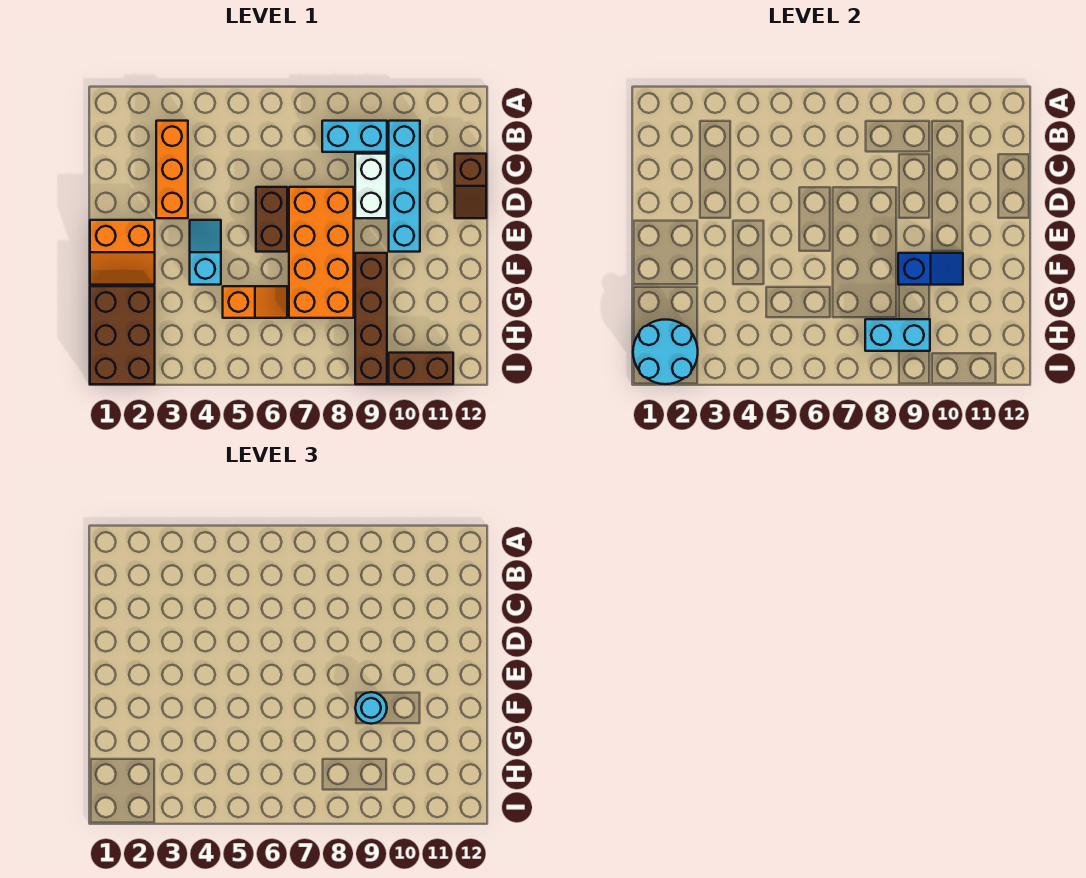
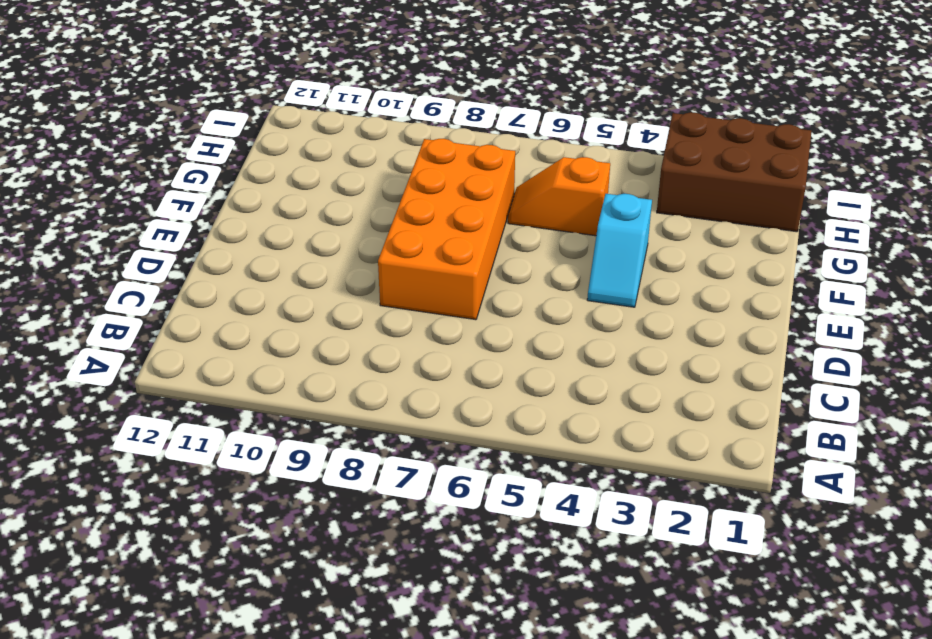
brown 2x3 brick [657,112,811,232] -> brown 2x3 brick turned to [90,286,155,384]
none -> orange 1x3 brick [156,121,188,218]
none -> cyan 1x2 brick [322,121,387,152]
none -> cyan 1x4 brick [389,121,420,252]

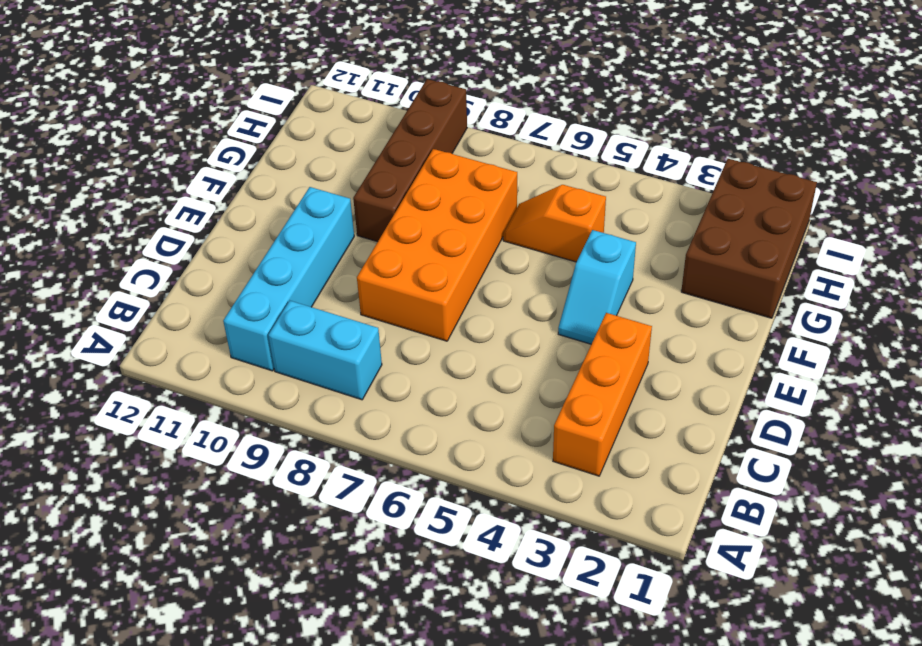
none -> white 1x2 brick [355,154,387,218]
none -> brown 1x2 slope [455,154,486,218]
none -> brown 1x2 brick [256,187,287,252]

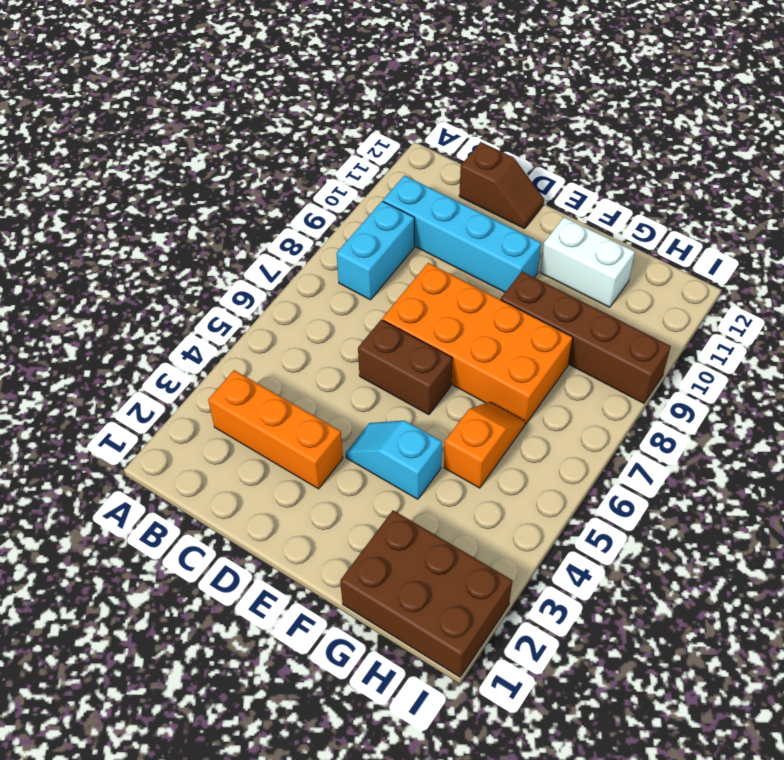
white 1x2 brick [540,217,635,307] -> white 1x2 brick moved to [355,154,387,218]
none -> orange 2x2 slope [90,220,155,285]
none -> brown 1x2 brick [389,353,453,384]
none -> blue 1x2 slope [898,253,963,285]

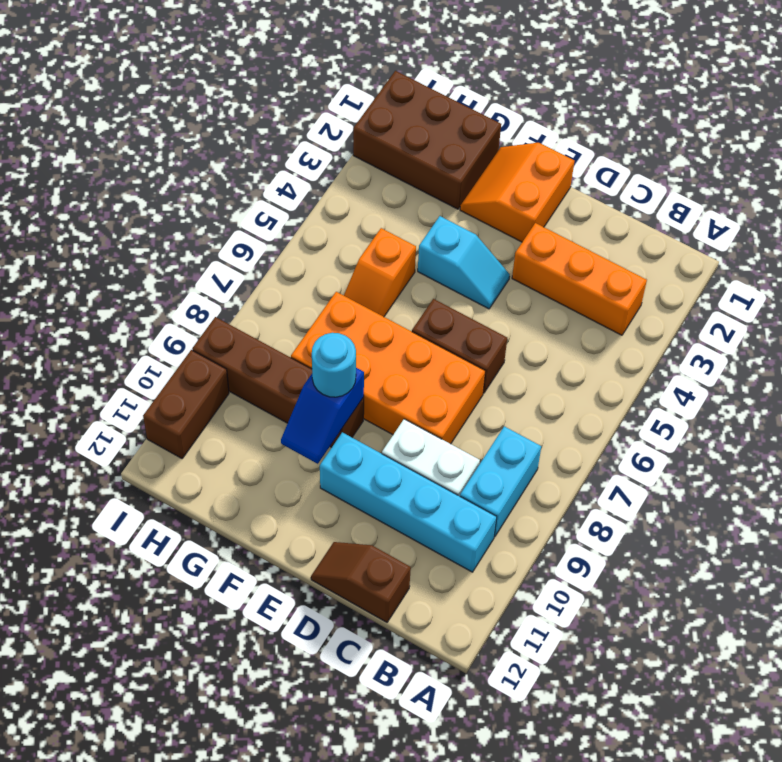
none -> cyan 2x2 round brick [633,319,698,384]
none -> cyan 1x2 brick [865,319,930,351]

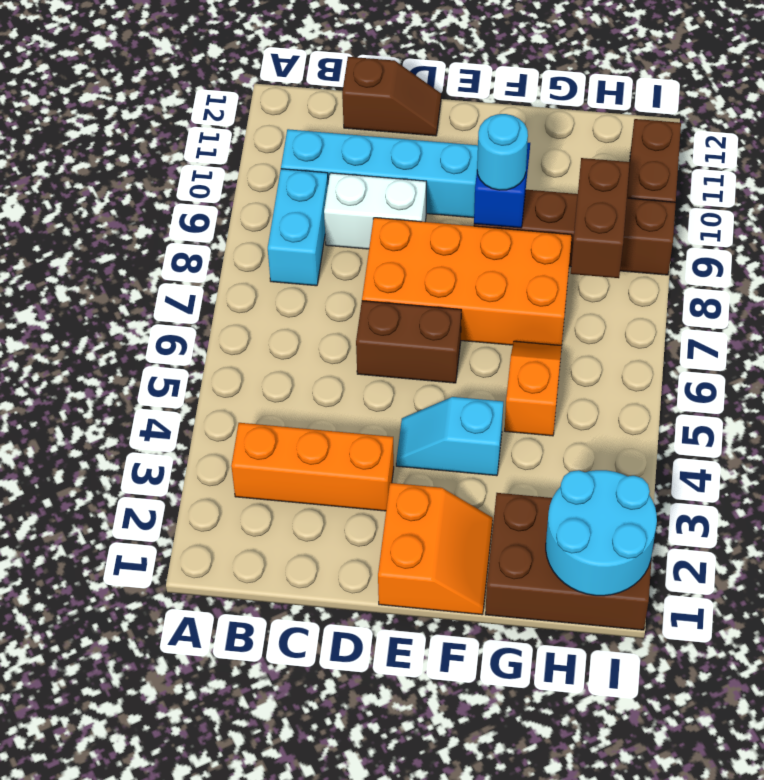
brown 1x2 brick [571,158,630,278] -> cyan 1x2 brick [865,319,930,351]

